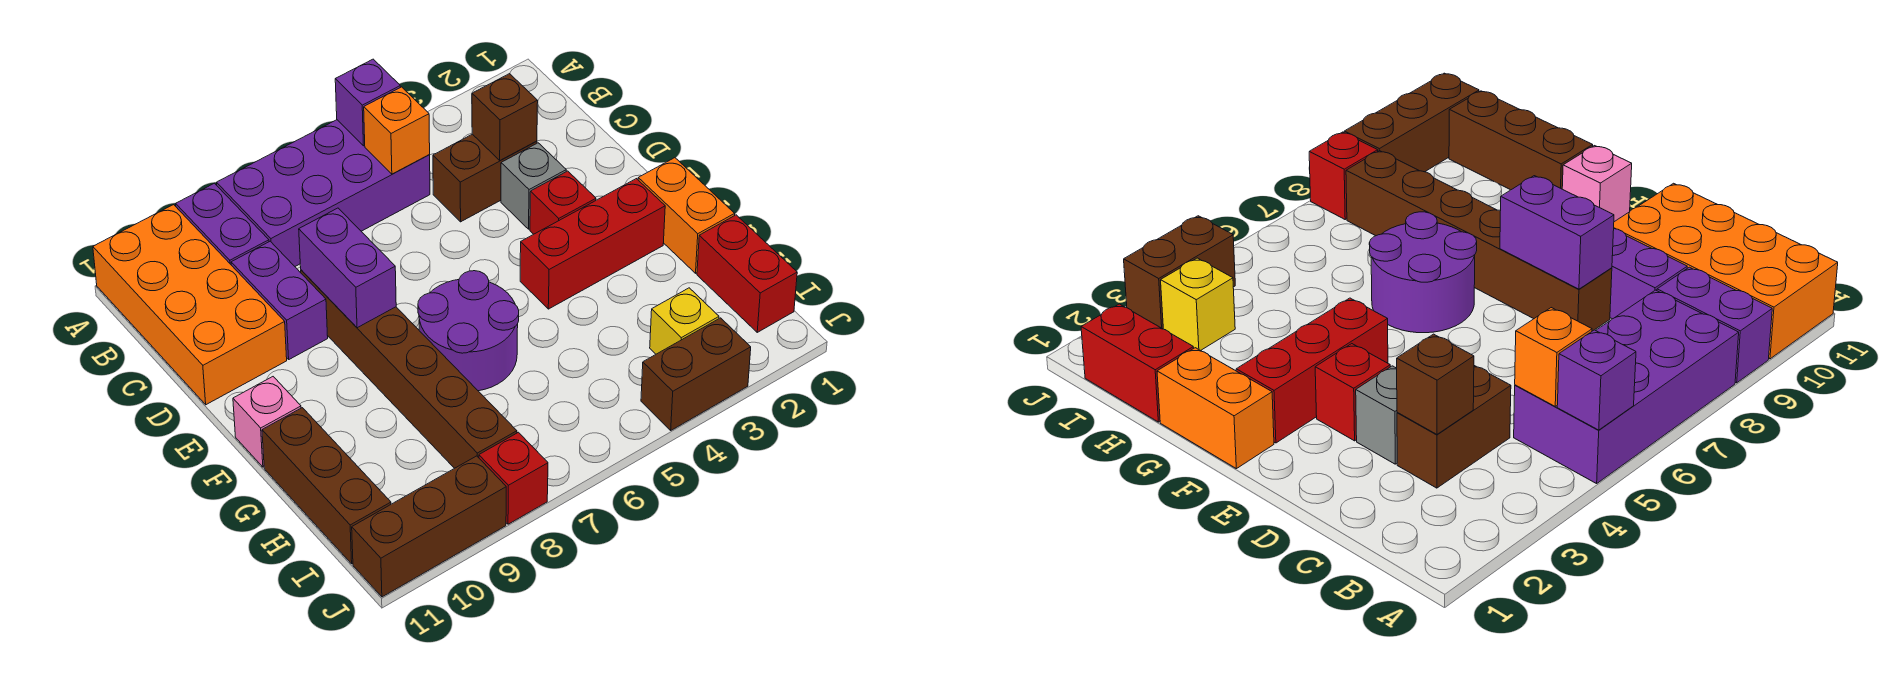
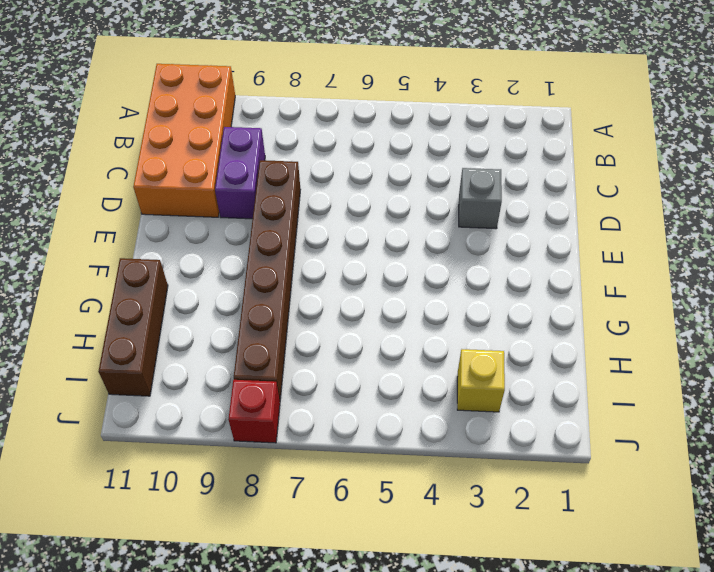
none -> purple 2x4 brick [217,120,430,266]
none -> purple 1x2 brick [176,183,269,264]
none -> brown 1x2 brick [433,134,537,222]

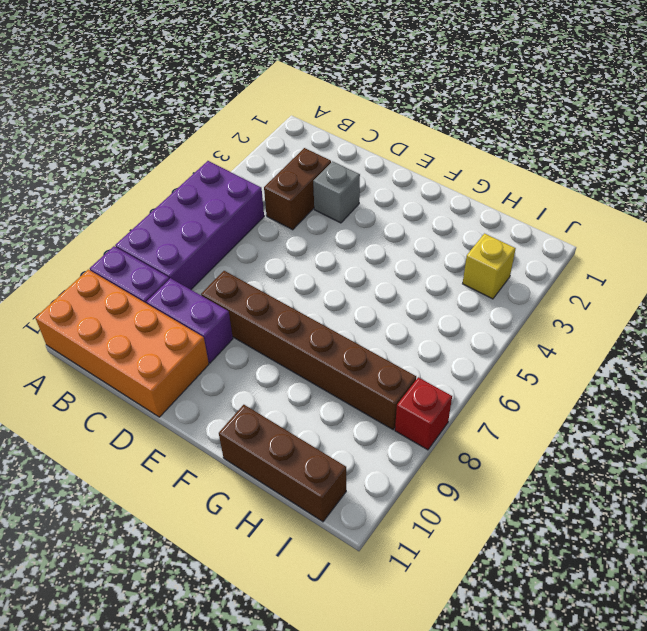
none -> red 1x1 brick [530,171,596,234]
none -> orange 1x2 brick [638,158,735,273]
none -> red 1x3 brick [520,179,665,309]

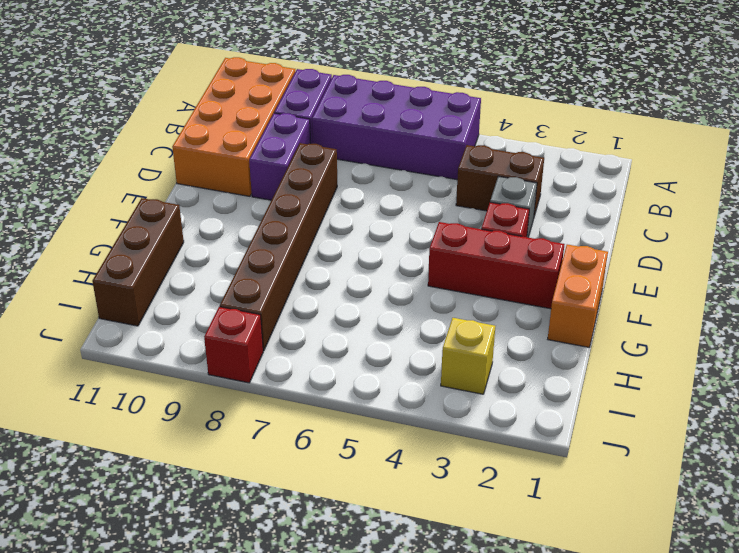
none -> purple 2x2 round brick [418,271,519,391]
none -> pink 1x1 brick [233,377,301,467]
none -> red 1x2 brick [697,215,797,332]

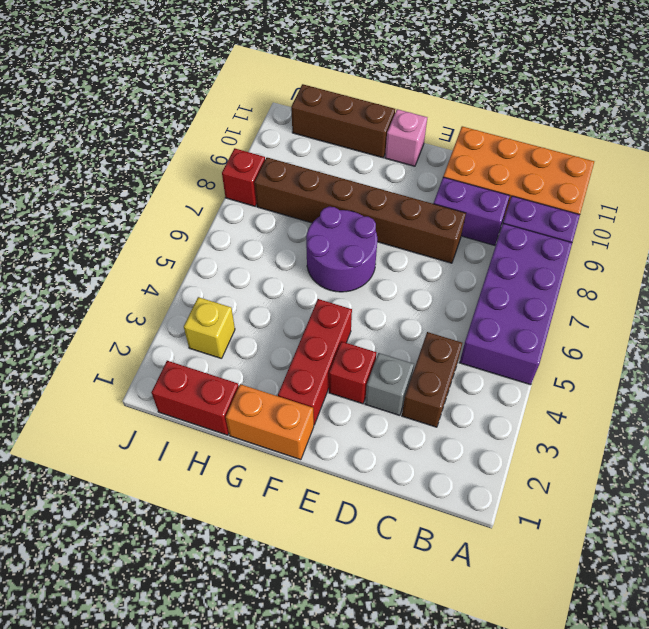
none -> brown 1x2 brick [641,318,751,430]
none -> brown 1x3 brick [352,456,506,597]
none -> purple 1x1 brick [335,59,400,146]

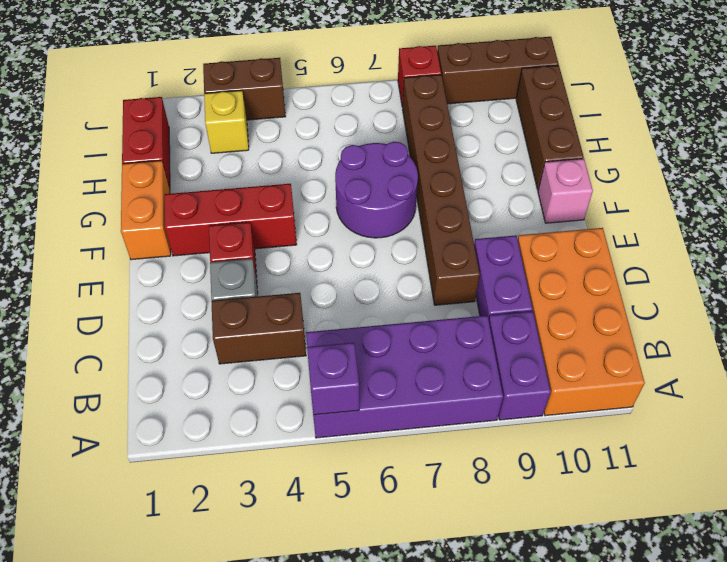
none -> orange 1x1 brick [364,87,430,174]
none -> brown 1x1 brick [472,74,538,161]
none -> purple 1x2 brick [299,208,396,328]

